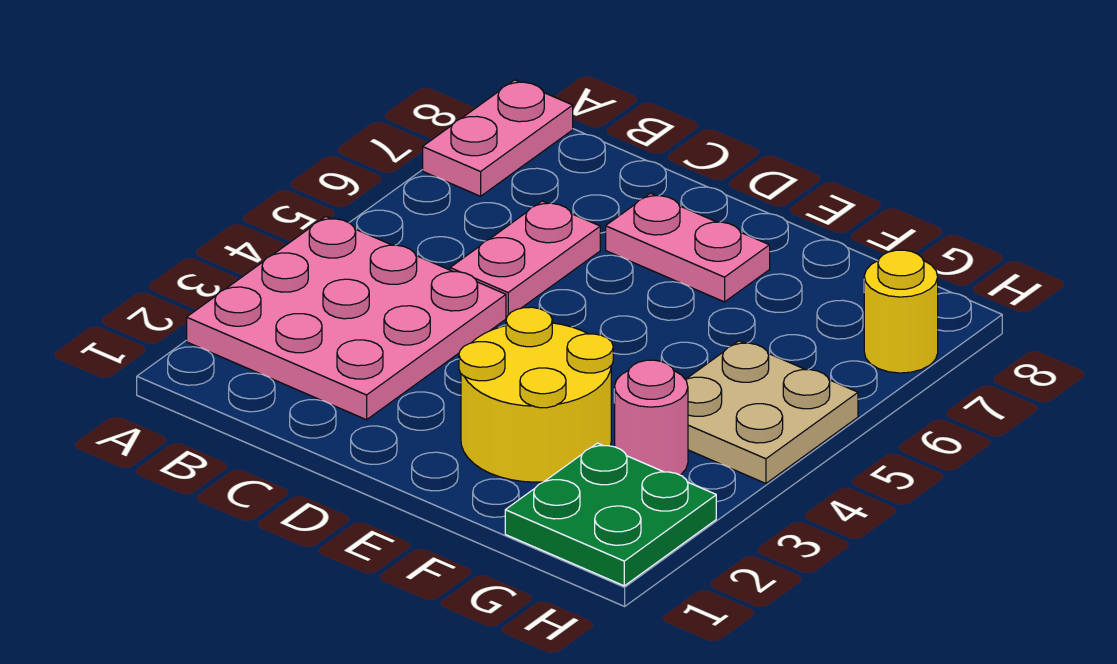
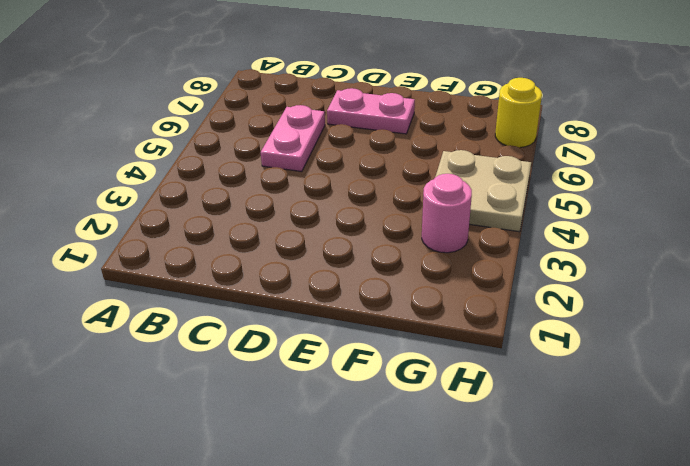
none -> pink 3x3 plate [187,217,506,420]
none -> pink 1x2 plate [423,80,573,196]

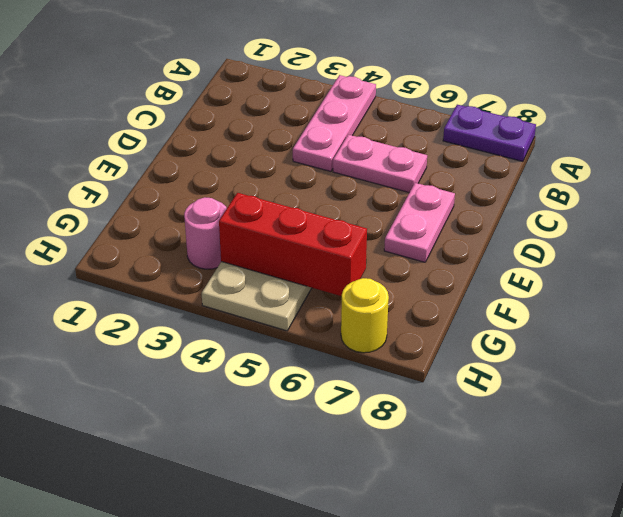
pink 1x3 plate [293,75,376,171] -> pink 3x3 plate [187,217,506,420]
purple 1x2 plate [443,105,536,161] -> pink 1x2 plate [423,80,573,196]
red 1x3 brick [219,193,367,296] -> none
none -> yellow 2x2 round brick [459,307,613,482]
none -> green 2x2 plate [505,443,716,586]

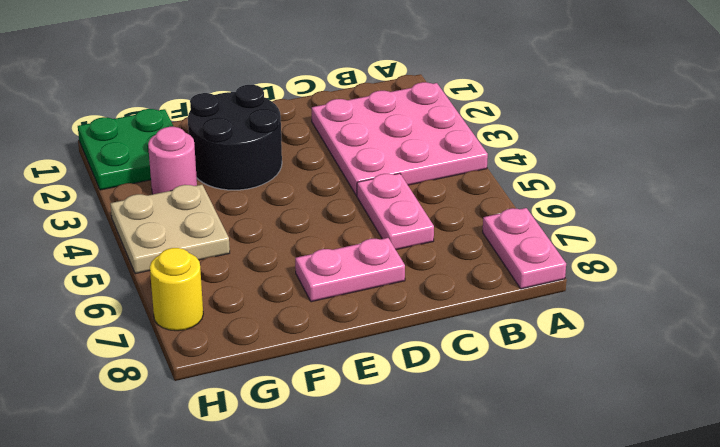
black 2x2 round brick [188,85,282,190] -> yellow 2x2 round brick [459,307,613,482]

